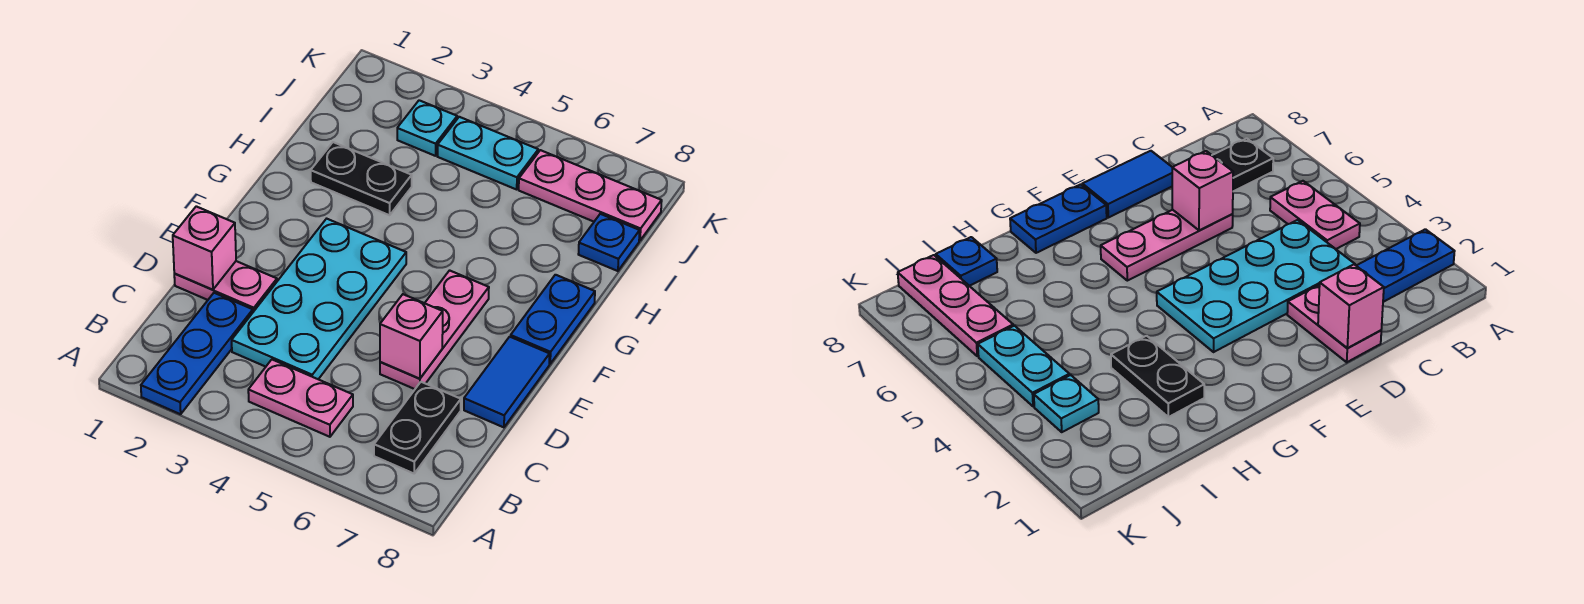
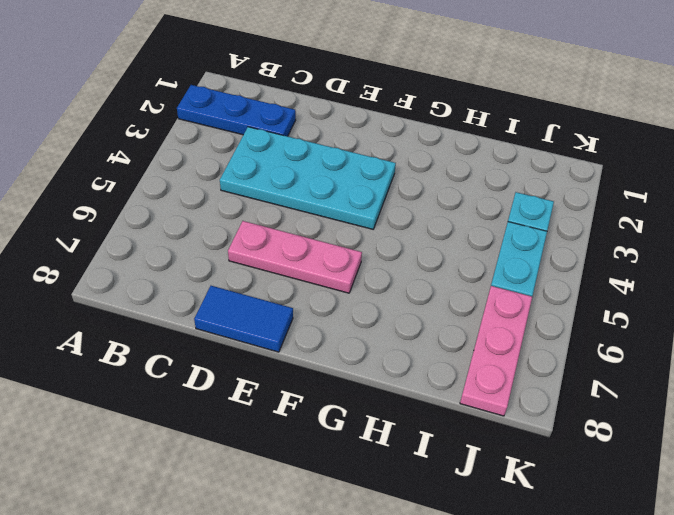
none -> pink 1x2 plate [248,360,353,437]
none -> black 1x2 plate [374,382,461,473]
none -> pink 1x2 plate [174,261,277,312]

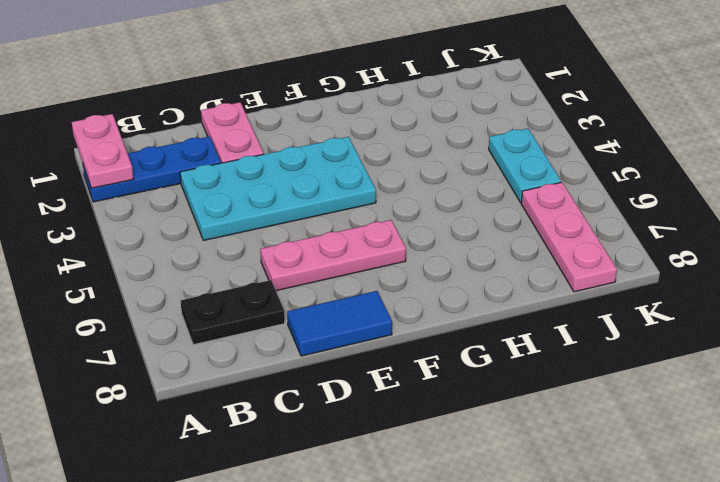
pink 1x2 plate [72,114,133,188] -> pink 1x2 plate moved to [248,360,353,437]
none -> blue 1x2 plate [511,275,595,364]
none -> black 1x2 plate [311,142,412,215]
none -> blue 1x1 plate [578,214,640,271]

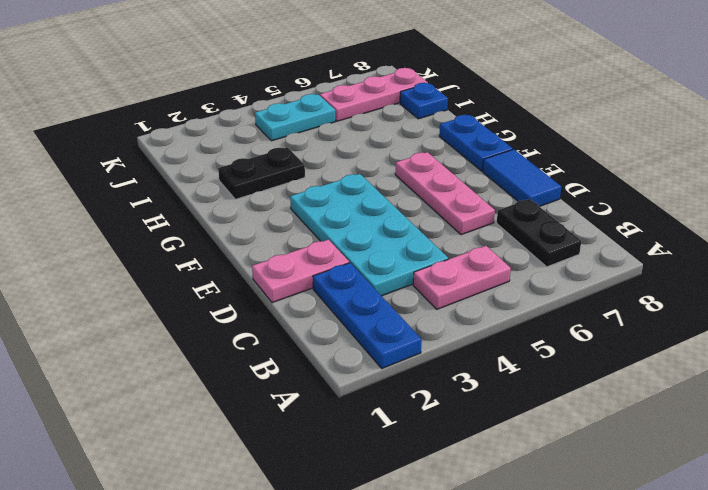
none -> cyan 1x1 plate [397,100,457,156]
none -> pink 1x1 brick [173,206,236,290]
none -> pink 1x1 brick [380,294,443,379]

